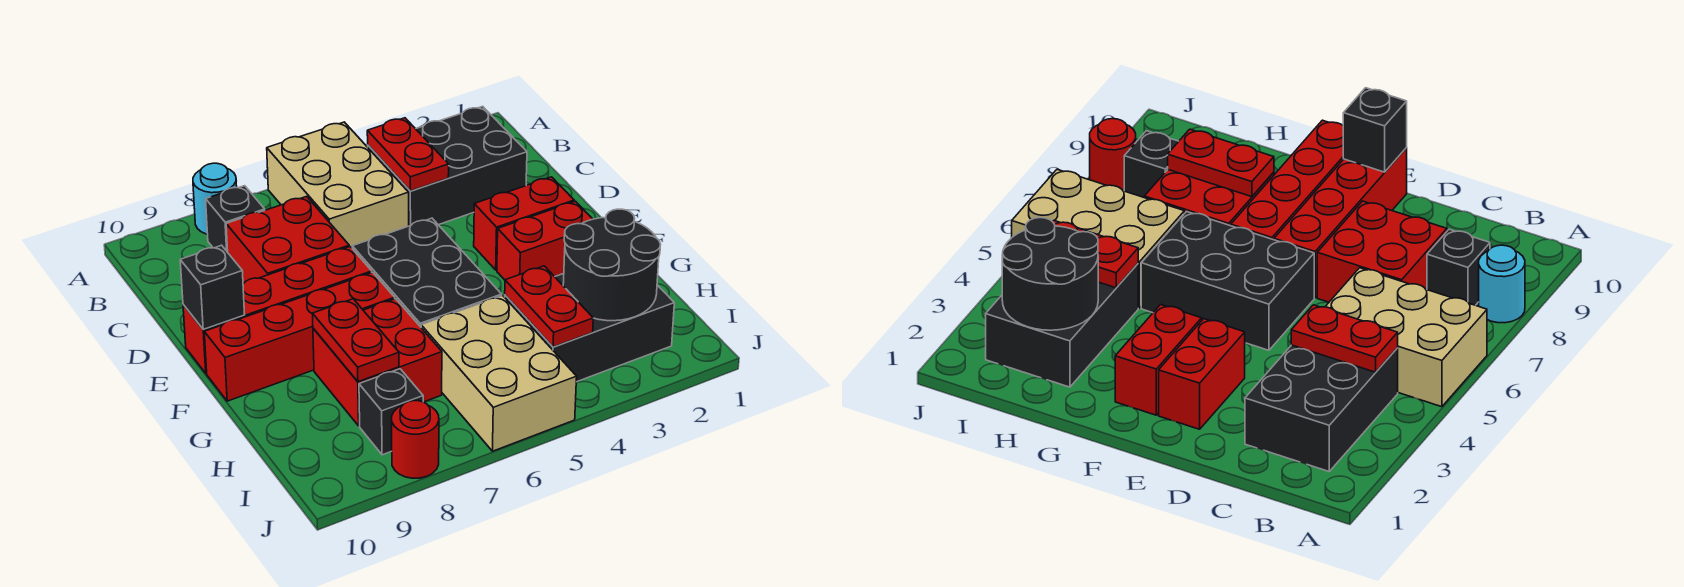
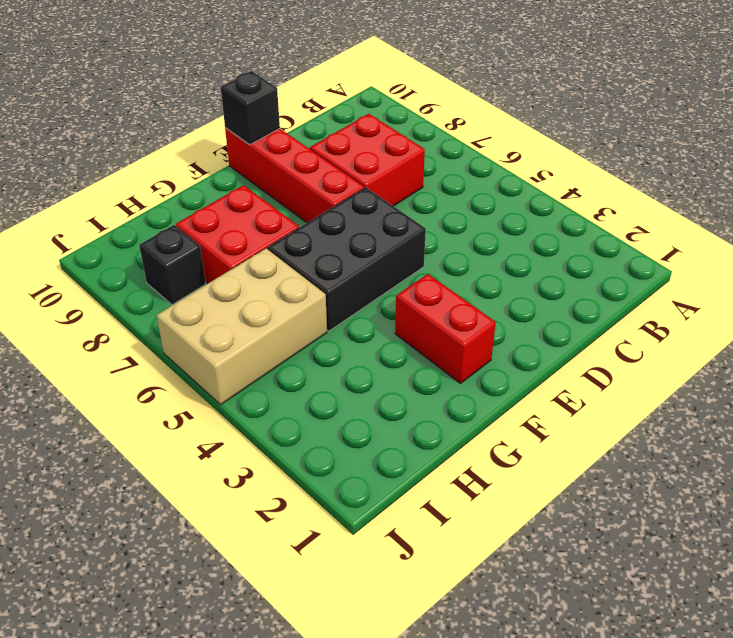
none -> tan 2x3 brick [267,122,409,248]
none -> cyan 1x1 round brick [193,163,237,234]
none -> black 2x3 brick [368,106,527,226]

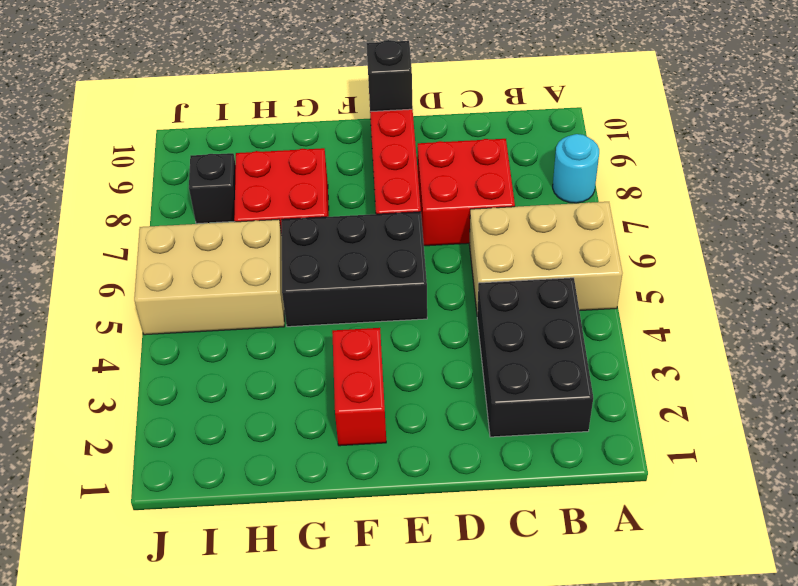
none -> black 1x1 brick [206,186,265,252]
none -> red 1x2 brick [474,177,574,270]
none -> red 1x4 brick [204,272,395,401]

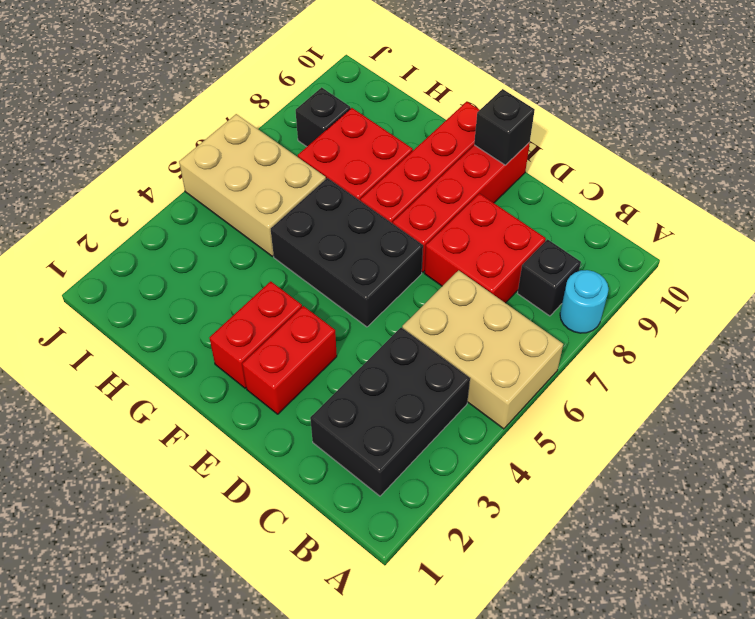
none -> black 2x3 brick [505,274,674,382]
none -> red 1x1 round brick [392,401,439,478]
none -> red 1x2 plate [367,118,449,191]

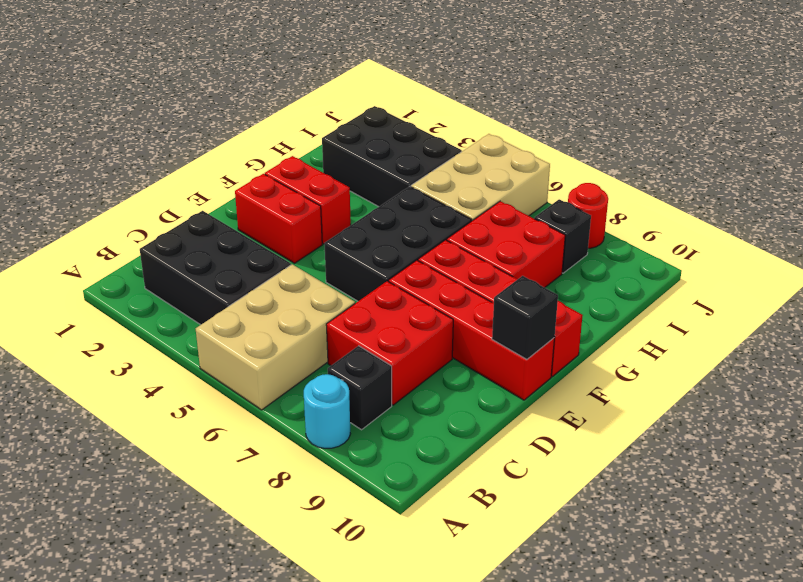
none -> red 1x2 plate [367,118,449,191]
none -> red 1x2 plate [312,299,399,382]
none -> black 2x2 round brick [563,209,661,321]

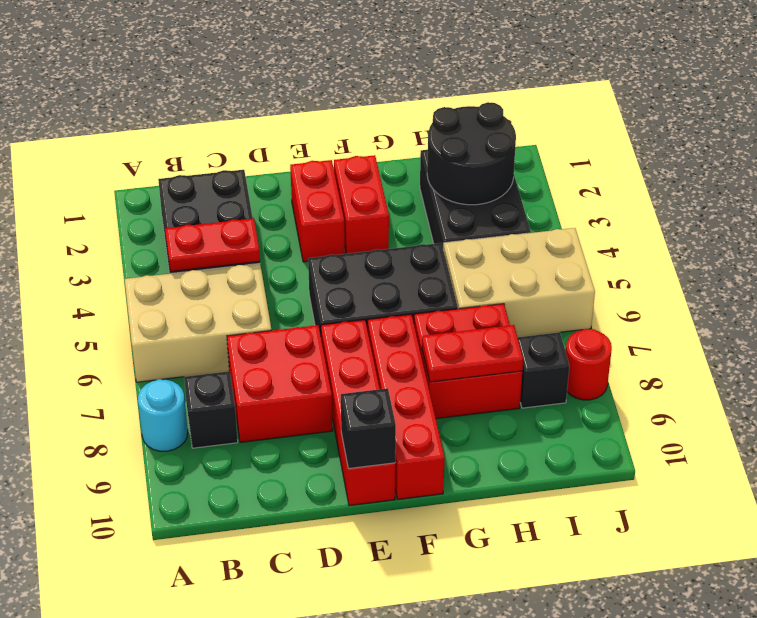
none -> red 1x2 plate [505,266,593,347]

